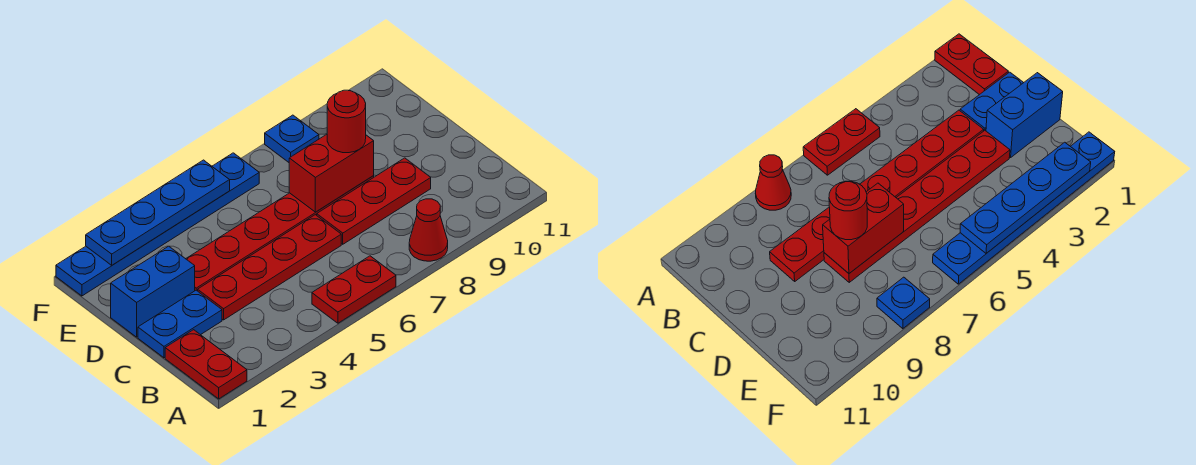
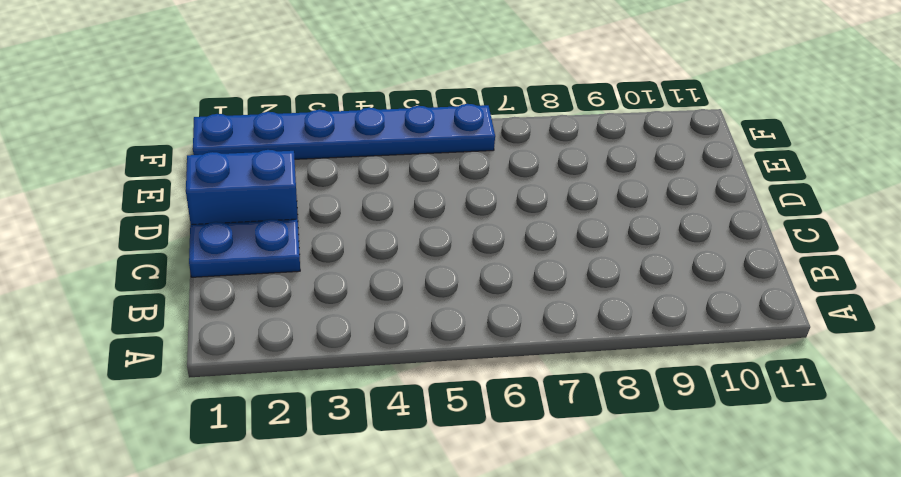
none -> red 1x2 plate [165,330,247,399]
none -> red 1x2 plate [312,256,396,323]
none -> red 1x1 cone [409,199,448,261]

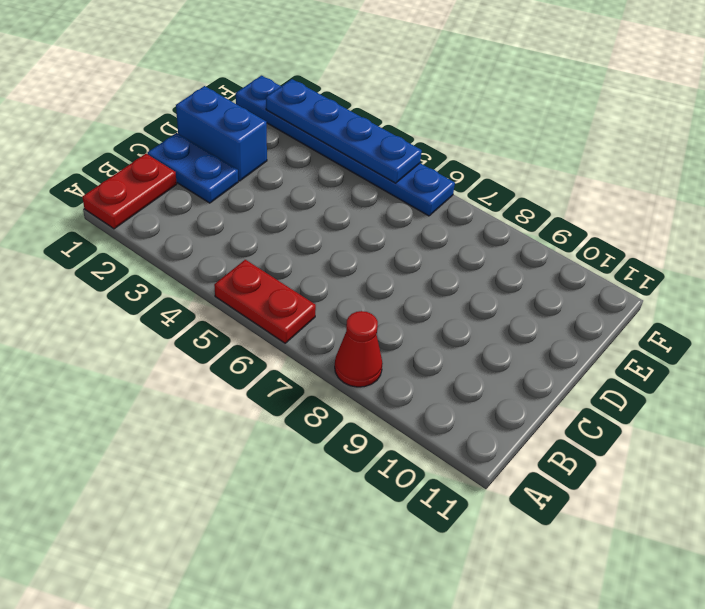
none -> red 1x4 plate [198,215,341,320]
none -> red 1x3 plate [317,158,431,244]
none -> red 1x6 plate [186,176,374,291]

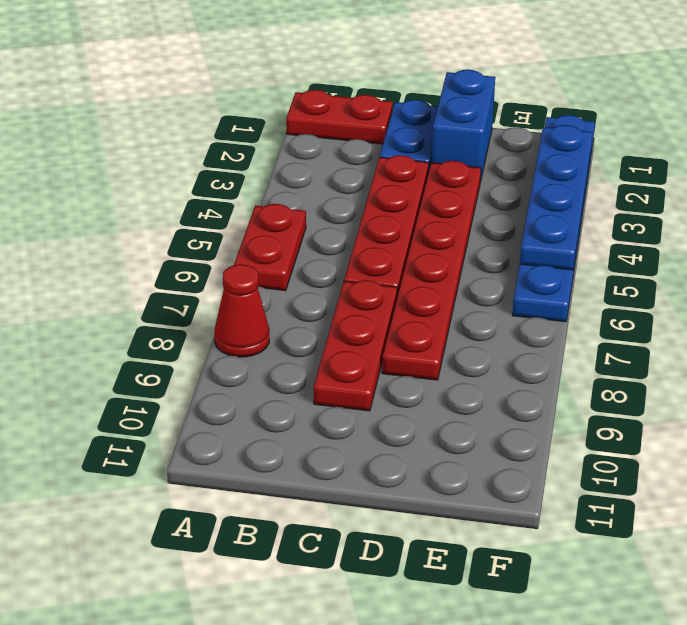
none -> blue 1x1 plate [265,115,319,162]
none -> red 1x2 brick [289,134,374,212]
none -> red 1x1 round brick [327,90,366,153]

